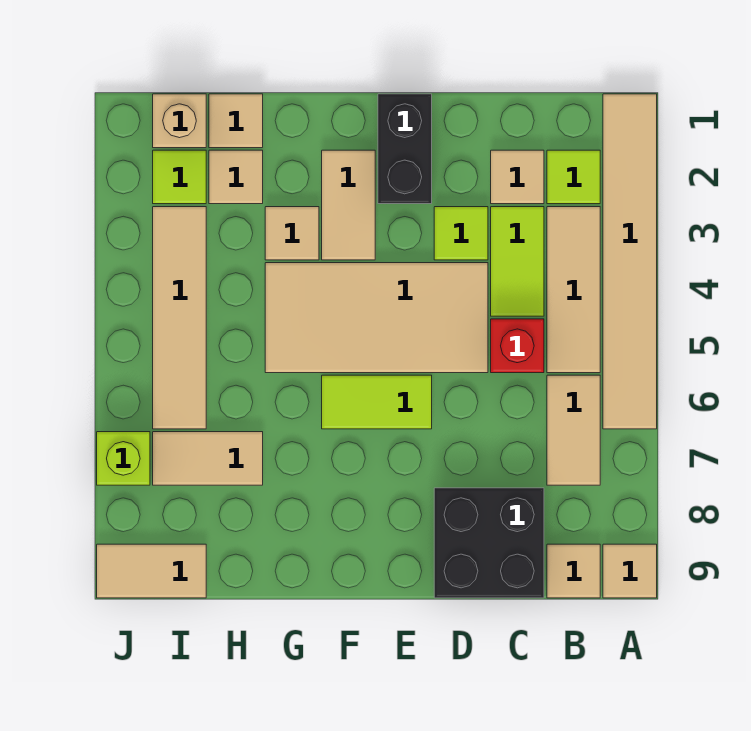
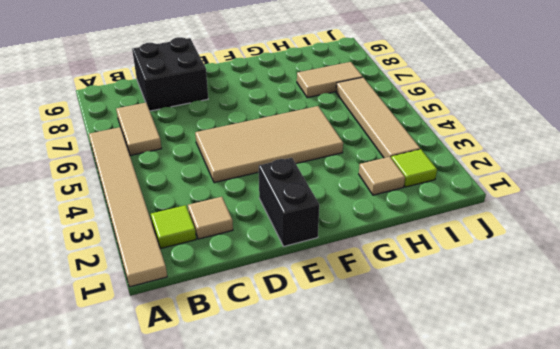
none -> tan 1x1 tile [603,544,657,598]
none -> tan 1x3 tile [547,207,600,373]
none -> tan 1x1 tile [547,544,600,598]

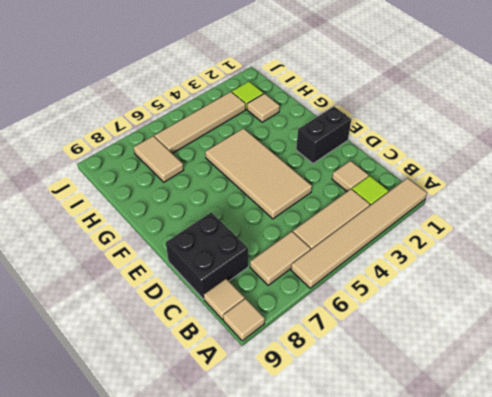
none -> lime 1x2 tile [491,207,544,316]
none -> red 1x1 brick [491,319,544,373]
none -> lime 1x1 tile [434,207,488,260]

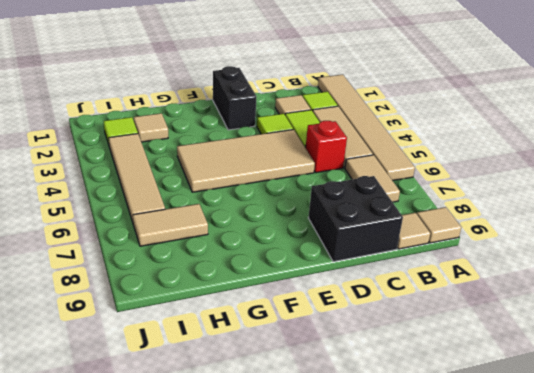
none -> lime 1x2 tile [322,375,432,429]
none -> tan 1x2 tile [322,150,375,260]
none -> tan 1x1 tile [265,207,319,260]

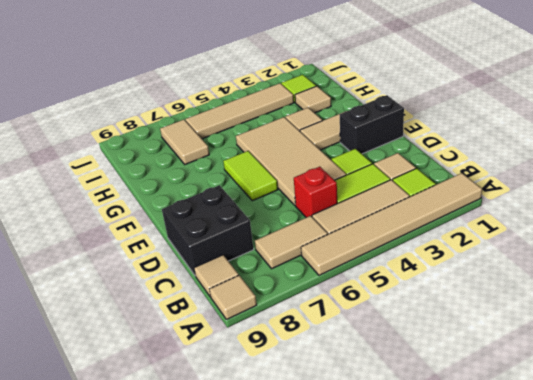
none -> tan 1x1 tile [209,94,263,148]
none -> tan 1x1 brick [153,94,206,148]
none -> tan 1x2 tile [97,544,206,598]

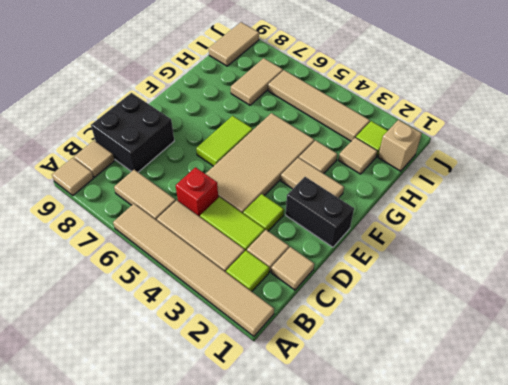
tan 1x1 tile [271,247,314,290] -> tan 1x1 tile moved to [209,94,263,148]
none -> lime 1x1 brick [97,432,150,485]

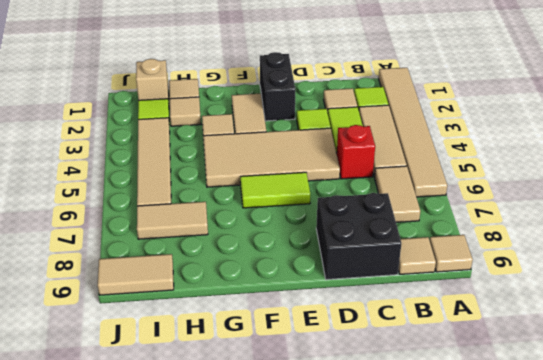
none -> lime 1x1 brick [97,432,150,485]

